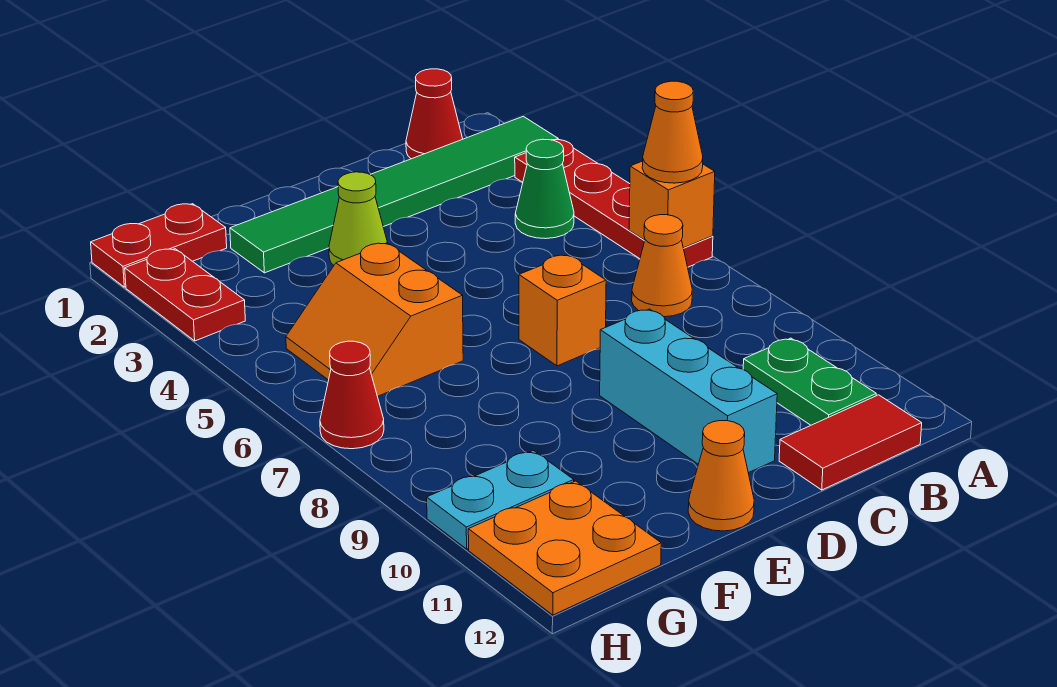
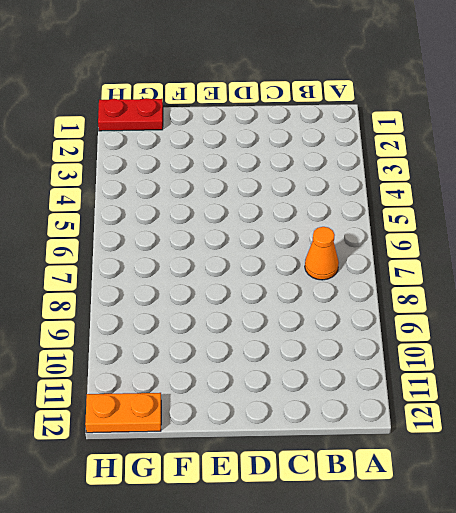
orange 1x2 plate [85,393,161,433] -> orange 2x2 plate [468,481,661,615]
none -> green 1x6 tile [230,116,558,273]
none -> red 1x4 plate [515,140,713,267]
none -> red 1x1 cone [406,69,463,159]

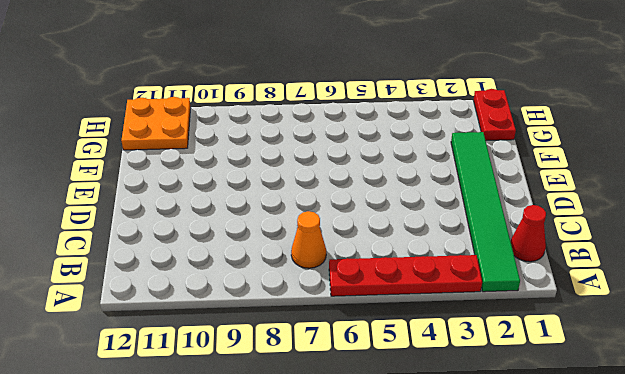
none -> green 1x1 cone [515,139,574,239]
none -> green 1x2 plate [743,338,876,425]
none -> red 1x2 tile [779,395,922,490]

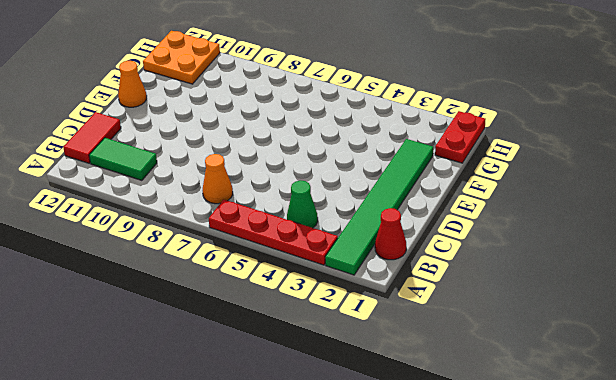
green 1x2 tile [89,138,157,180] -> green 1x2 plate [743,338,876,425]
none -> orange 1x1 brick [519,255,606,366]
none -> cyan 1x3 brick [600,309,777,473]
none -> lime 1x1 cone [329,172,387,265]

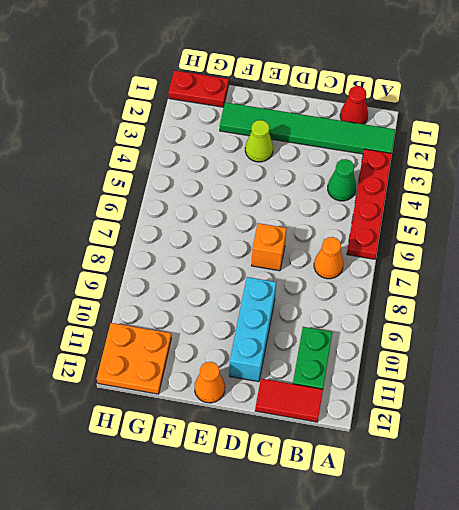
none -> orange 2x2 slope [286,243,463,396]
none -> cyan 1x2 plate [427,451,574,549]
none -> red 1x2 plate [125,249,245,341]

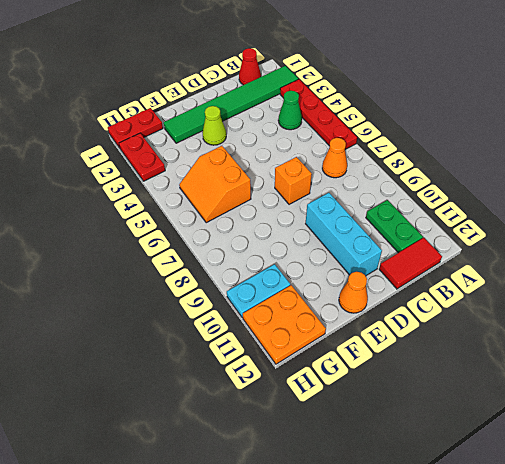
none -> red 1x1 cone [320,341,384,449]
none -> orange 1x1 brick [629,161,715,248]
none -> orange 1x1 cone [642,81,703,183]

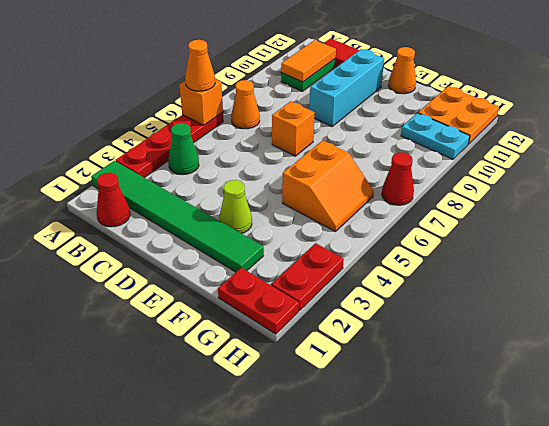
orange 1x2 tile [281,40,336,82] -> none

